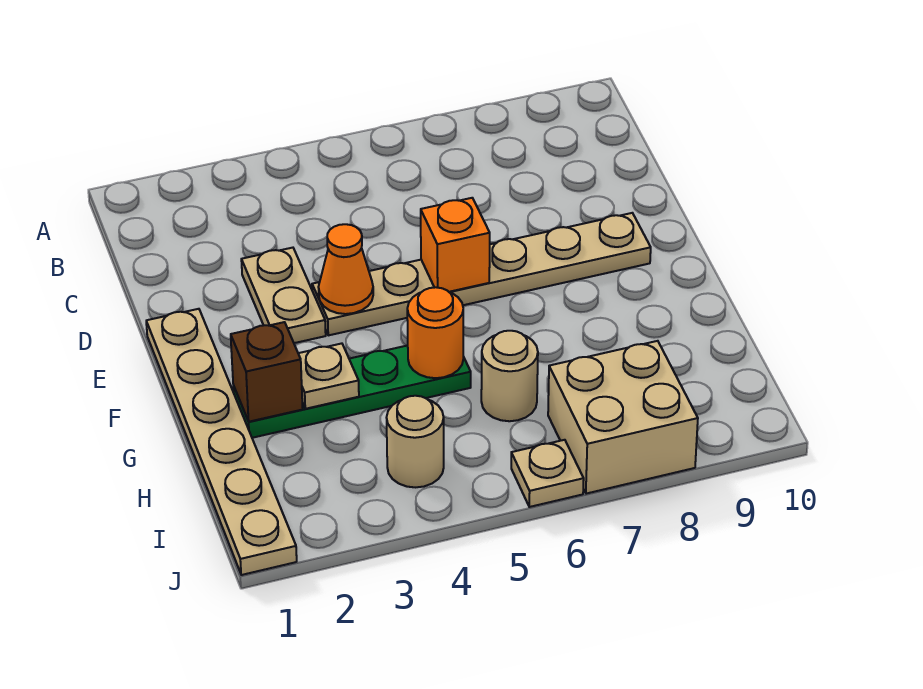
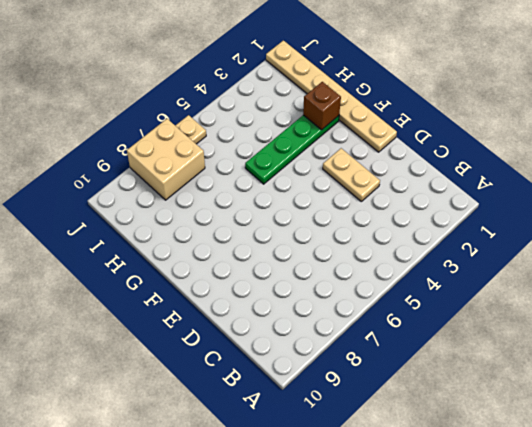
none -> tan 1x6 plate [312,213,651,335]
none -> tan 1x1 round brick [481,331,538,421]
none -> tan 1x1 round brick [387,396,444,487]

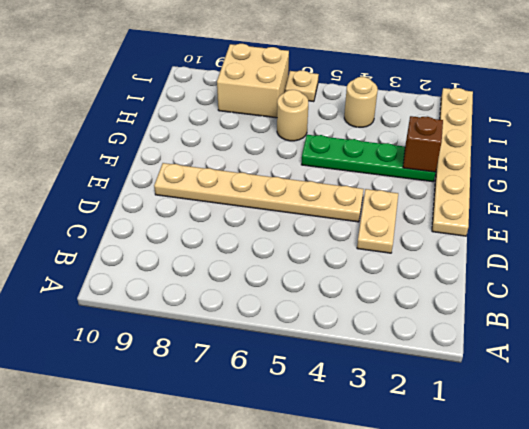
none -> orange 1x1 cone [319,224,373,314]
none -> orange 1x1 brick [421,198,490,292]
none -> tan 1x1 plate [298,343,359,409]

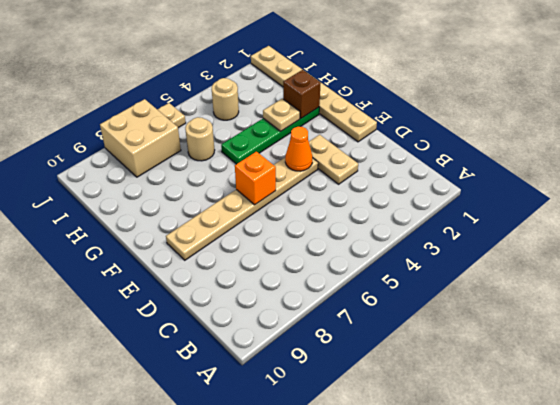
none -> orange 1x1 round brick [407,287,463,378]

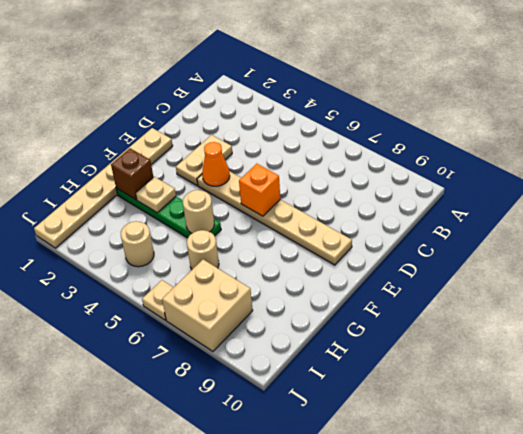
tan 1x1 round brick [183,190,214,233] -> orange 1x1 round brick [407,287,463,378]

